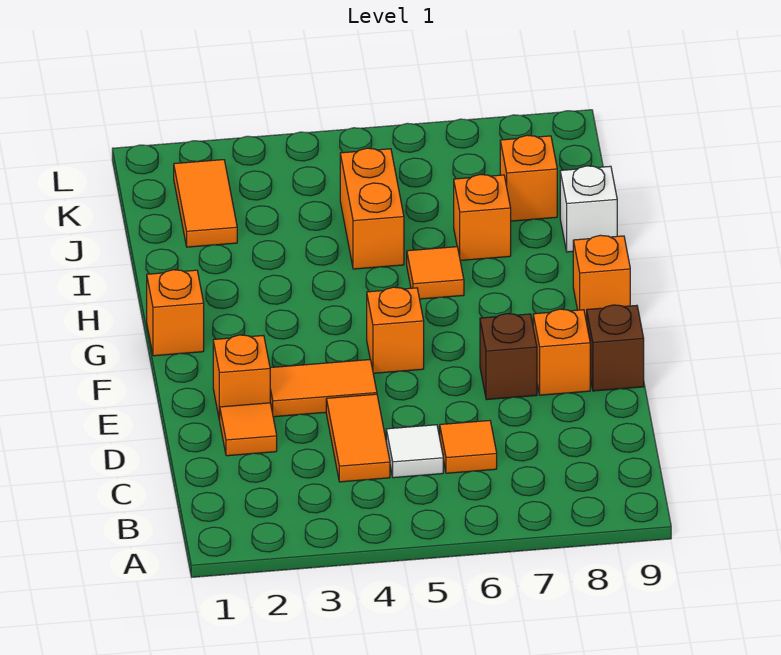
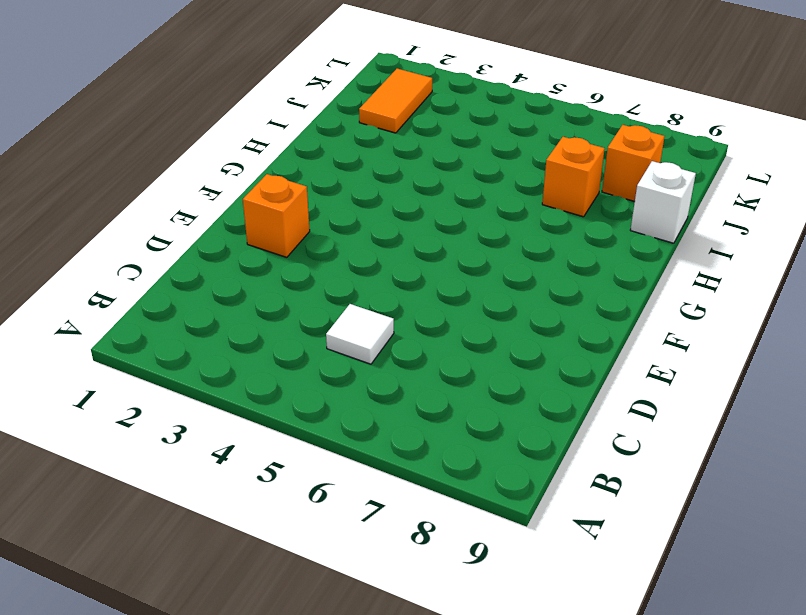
none -> orange 1x2 tile [326,394,390,482]
none -> orange 1x1 tile [440,420,497,473]
none -> orange 1x1 tile [220,403,277,456]

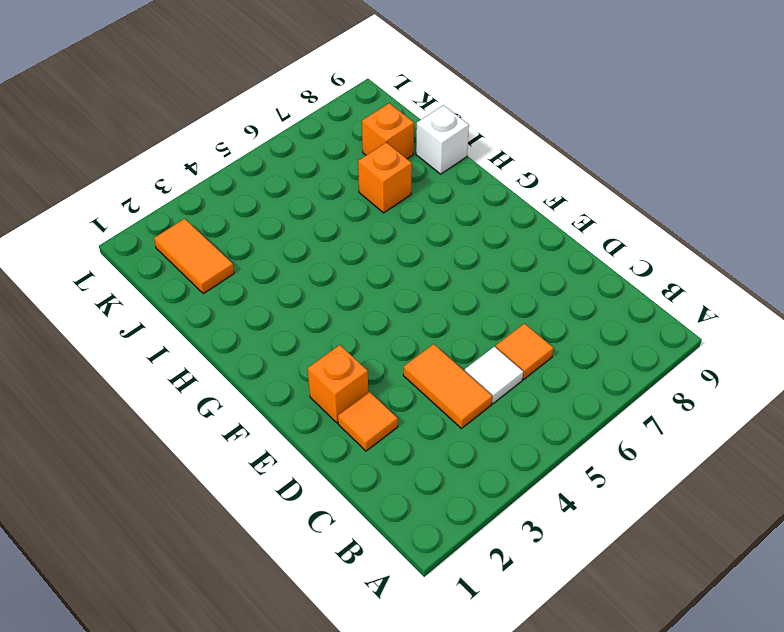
none -> orange 1x2 tile [270,360,377,417]
none -> brown 1x1 brick [480,314,537,400]
none -> orange 1x1 brick [533,309,590,395]

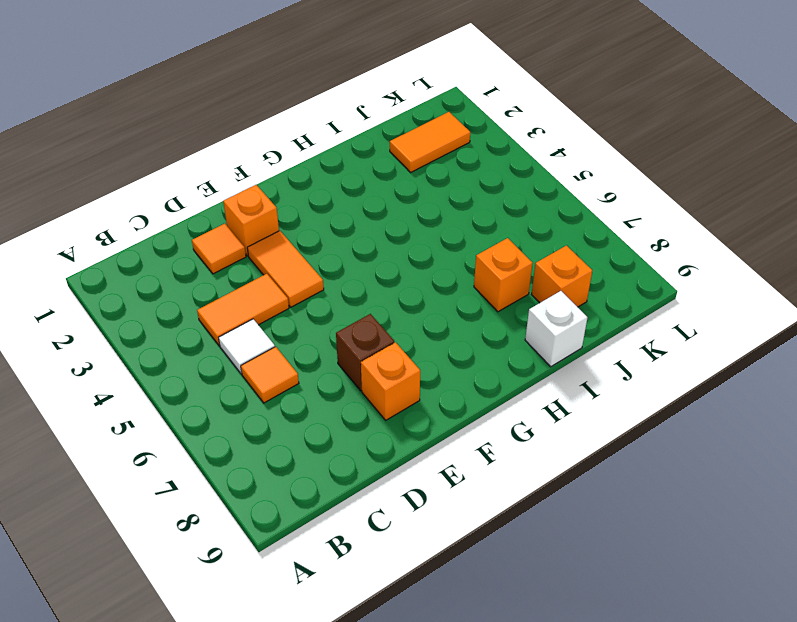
none -> brown 1x1 brick [587,305,644,391]
none -> orange 1x1 brick [367,287,424,373]
none -> orange 1x1 brick [147,270,204,356]

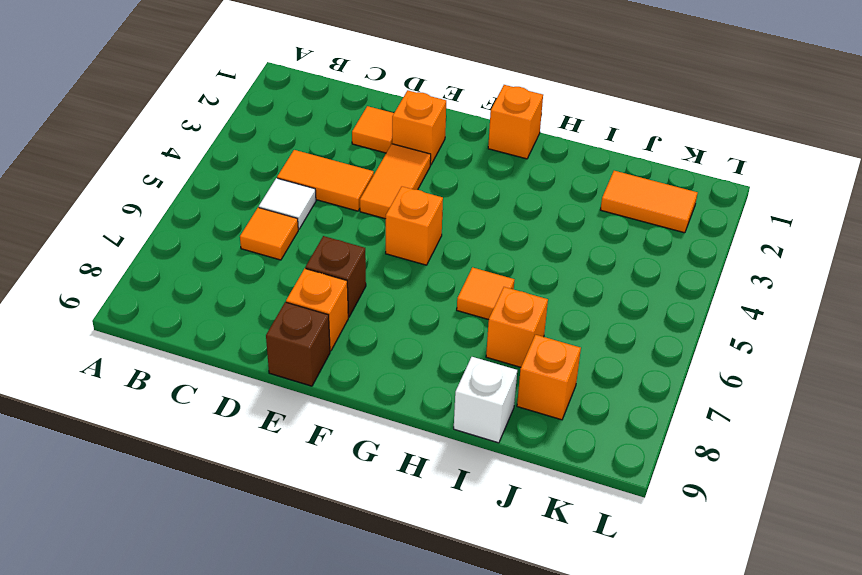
none -> orange 1x1 brick [573,235,630,321]
none -> orange 1x2 brick [340,148,404,269]

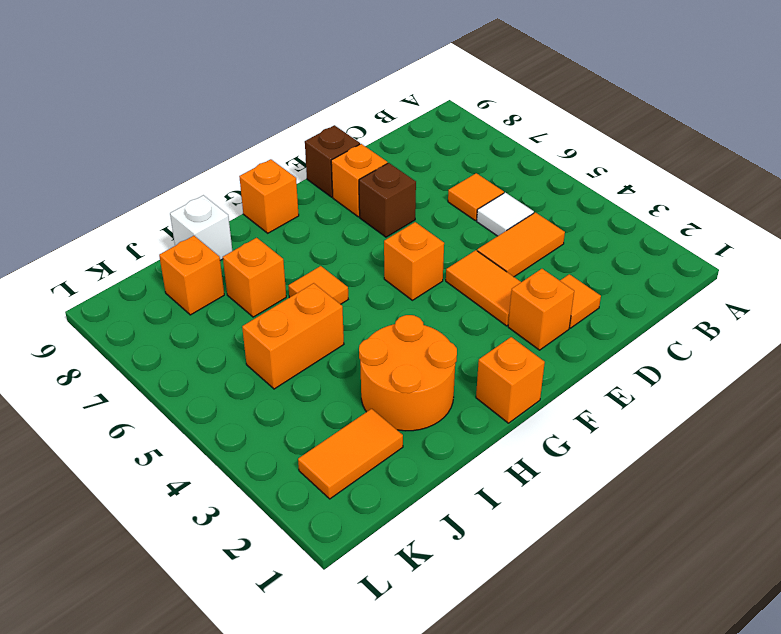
orange 2x2 round brick [359,315,457,431] -> none

